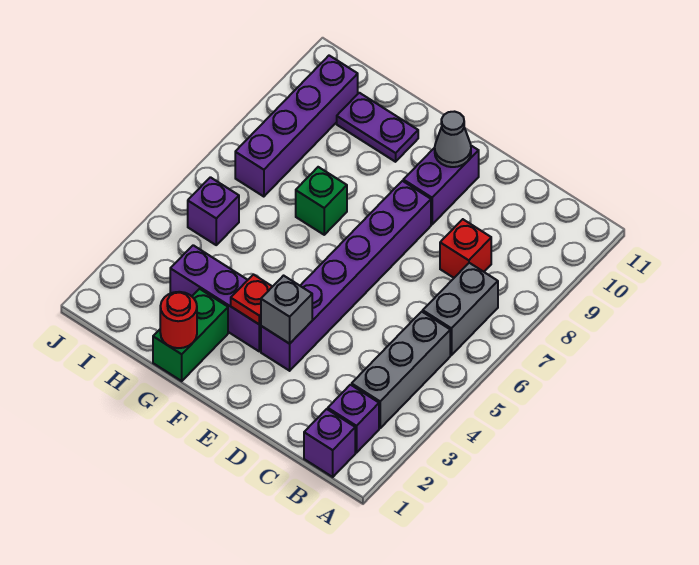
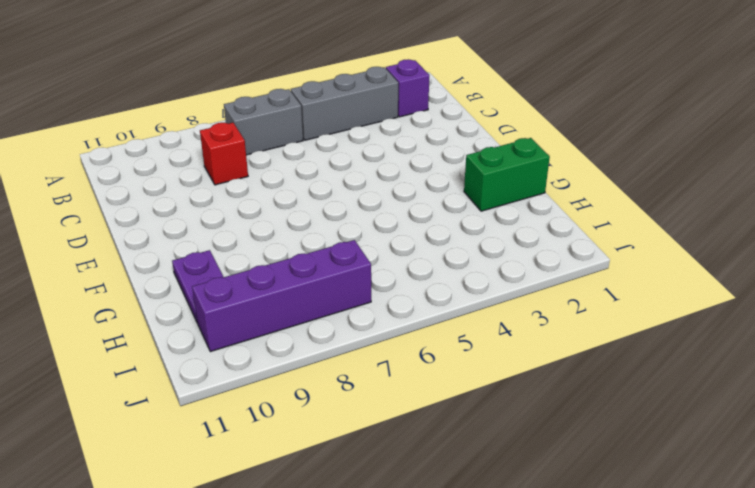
none -> purple 1x1 brick [304,409,355,477]
none -> purple 1x6 brick [261,181,431,371]
none -> purple 1x2 brick [403,146,479,224]

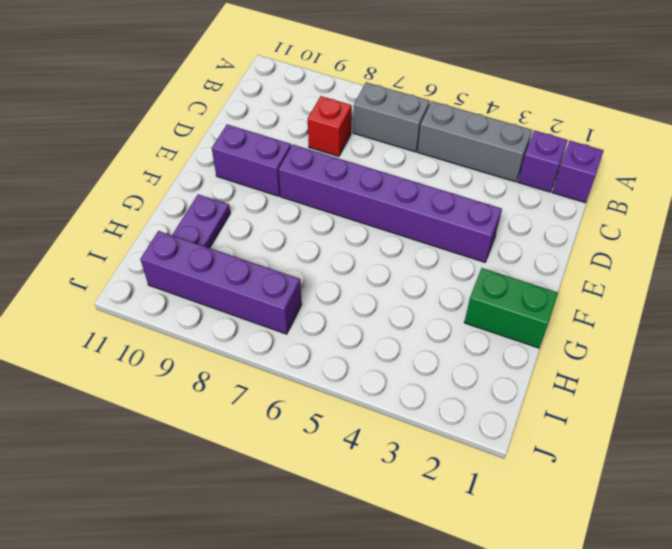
none -> purple 1x3 brick [170,245,261,351]
none -> green 1x1 brick [296,167,347,235]
none -> purple 1x1 brick [188,177,239,245]

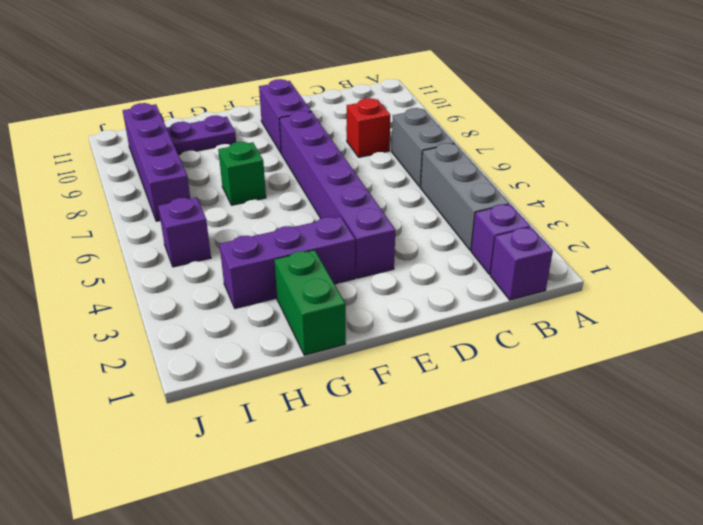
none -> grey 1x1 brick [261,276,312,344]
none -> grey 1x1 cone [435,112,471,167]
none -> red 1x1 plate [231,274,272,325]

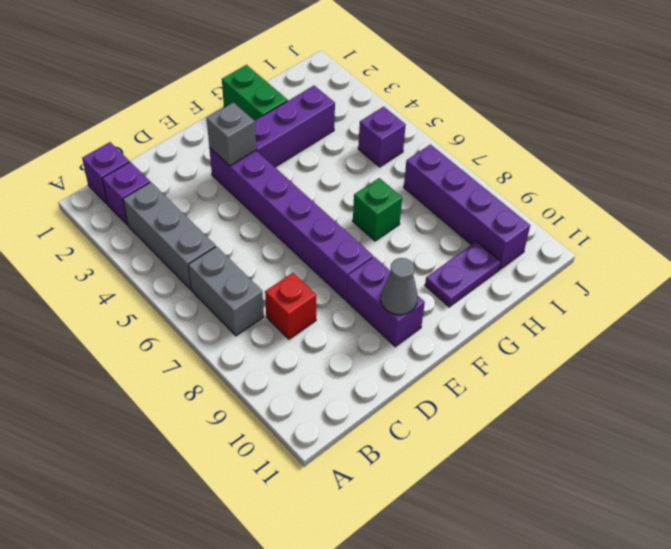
none -> red 1x1 plate [231,274,272,325]
none -> red 1x1 round brick [160,292,197,348]

